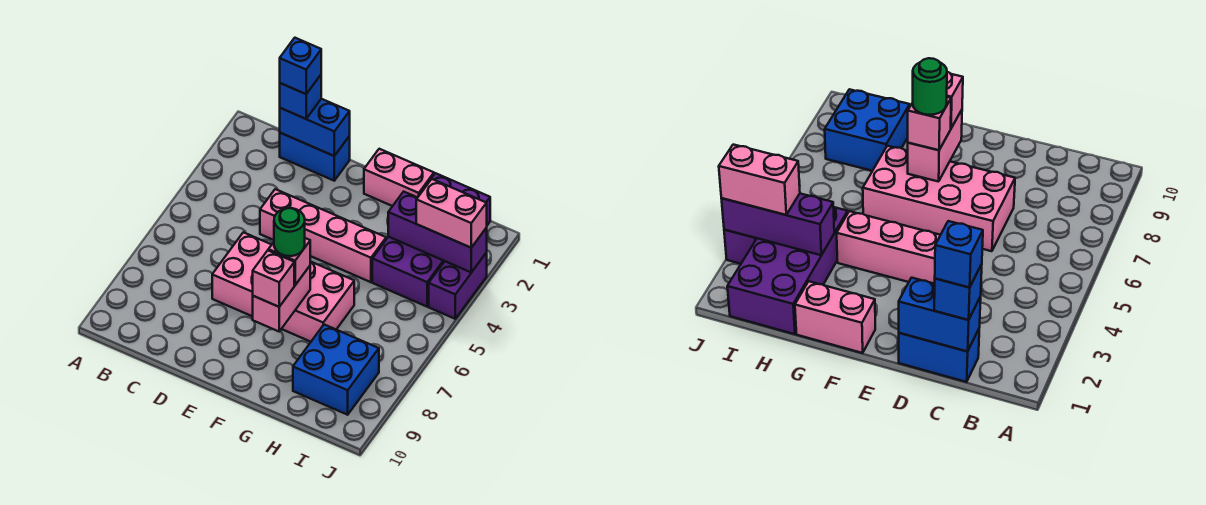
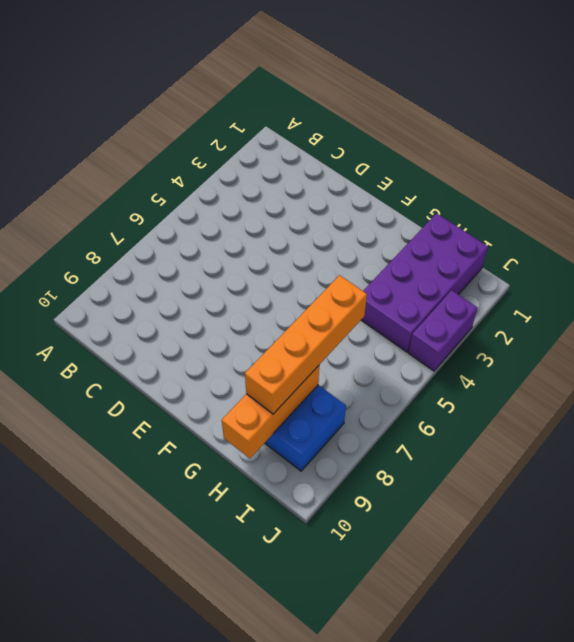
orange 1x4 brick [245,275,367,414] -> none
orange 1x3 brick [222,366,319,458] -> none
none -> blue 1x2 brick [280,133,350,181]
none -> pink 1x4 brick [260,189,386,282]
none -> pink 2x4 brick [212,232,354,342]

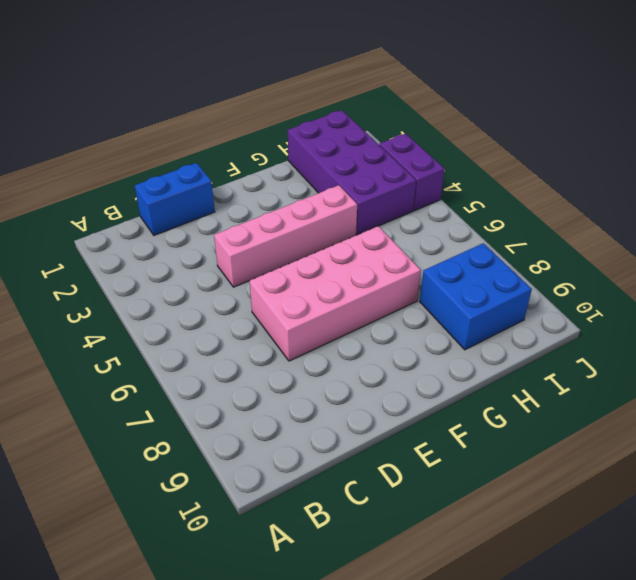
none -> pink 1x2 brick [364,149,434,206]
none -> blue 1x2 brick [280,99,350,156]
none -> pink 1x2 brick [253,266,310,331]

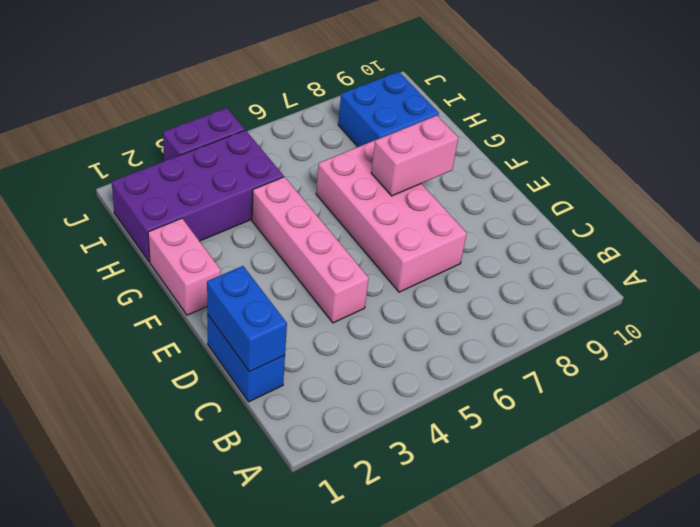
none -> purple 1x3 brick [388,192,487,272]
none -> blue 1x1 brick [280,75,321,119]
none -> pink 1x1 brick [268,238,310,285]

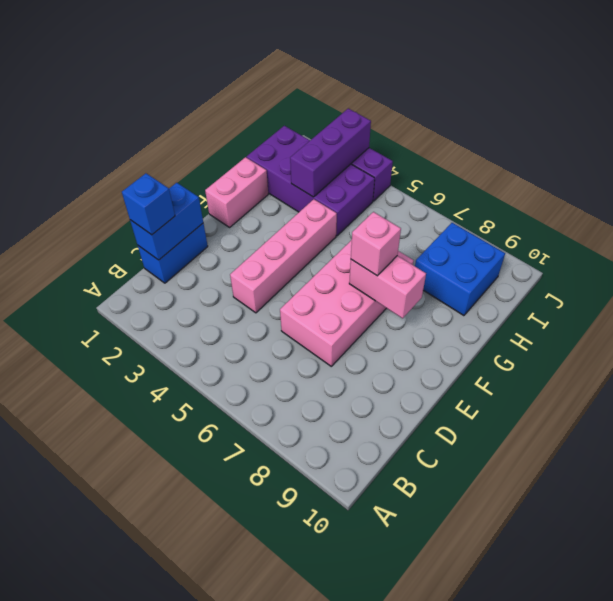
none -> pink 1x1 brick [253,251,294,307]
none -> pink 1x2 brick [416,179,487,248]
none -> blue 1x1 brick [280,38,321,94]

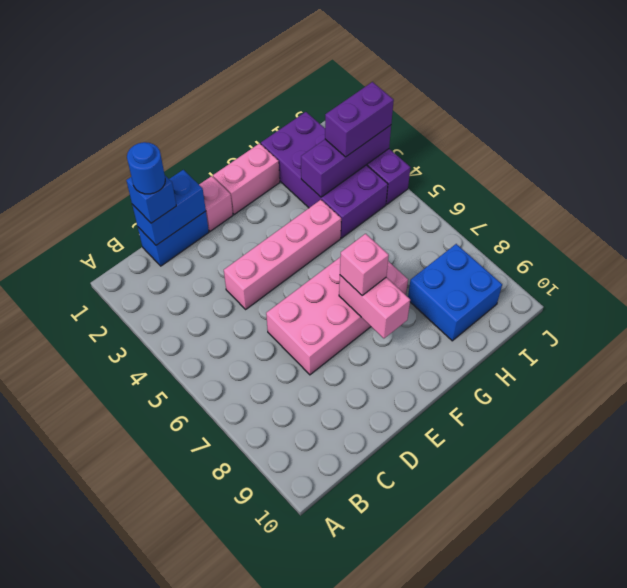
blue 1x1 round brick [127,142,165,194] -> blue 1x1 brick [280,38,321,94]
pink 1x1 brick [199,176,233,231] -> pink 1x1 brick moved to [253,251,294,307]
purple 1x2 brick [325,82,394,157] -> pink 1x2 brick [416,179,487,248]
none -> green 1x1 round brick [274,208,305,256]

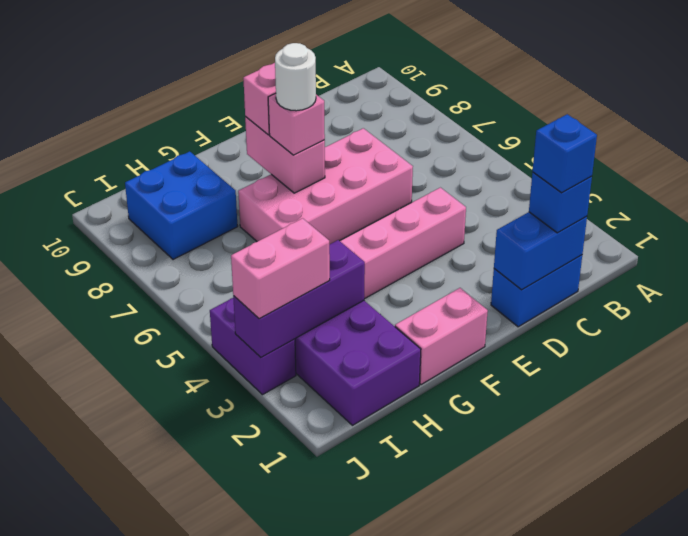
white 1x1 round brick [275,43,316,111] -> green 1x1 round brick [274,208,305,256]

